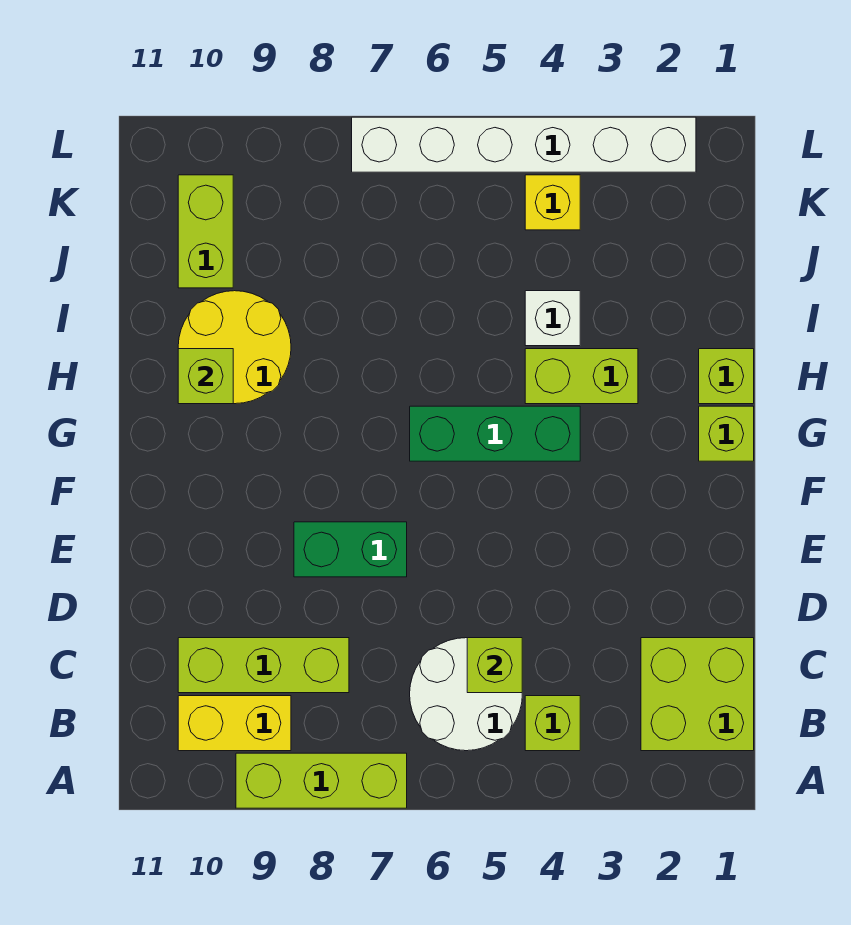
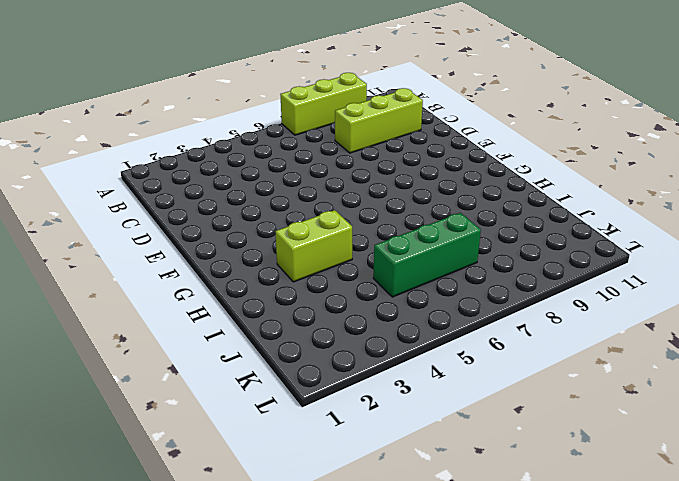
green 1x3 brick [373,213,481,297] -> green 1x3 brick moved to [410,406,580,461]
none -> lime 2x2 brick [641,638,754,751]
none -> lime 1x1 brick [525,696,580,751]
none -> white 2x2 round brick [410,638,522,751]

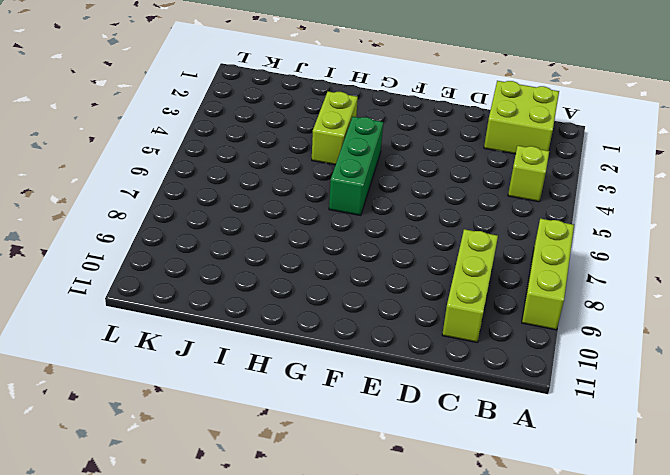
none -> white 2x2 round brick [410,638,522,751]
none -> yellow 1x2 brick [178,696,291,751]
none -> green 1x2 brick [294,522,407,577]

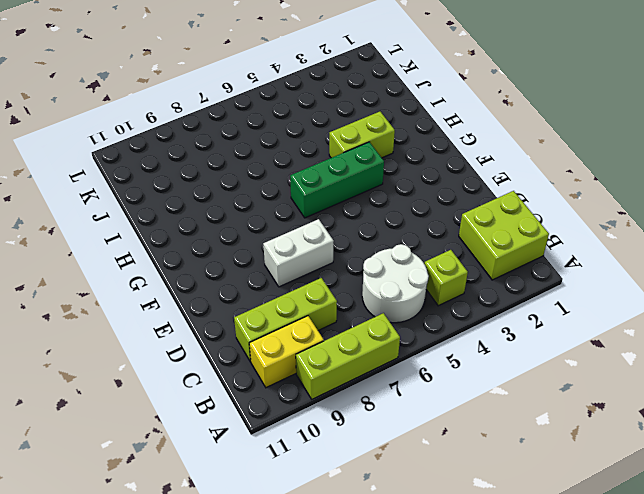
white 1x2 brick [263,219,334,287] -> green 1x2 brick [294,522,407,577]
none -> lime 1x1 brick [699,406,754,461]
none -> lime 1x1 brick [699,349,754,404]
none -> yellow 2x2 round brick [178,291,291,404]

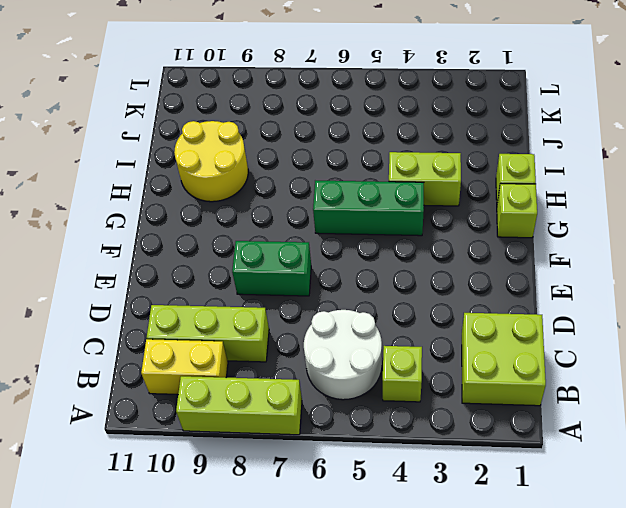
none -> white 1x1 brick [525,291,580,346]
none -> lime 1x2 brick [178,175,233,288]
none -> yellow 1x1 brick [525,175,580,230]

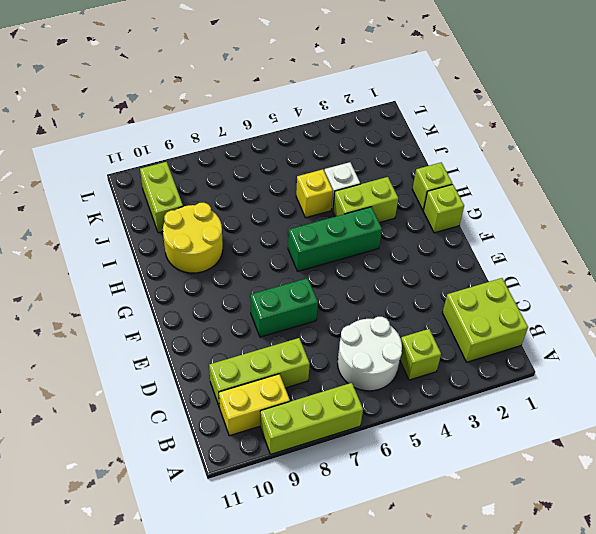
yellow 1x1 brick [296,169,333,218] -> yellow 1x1 brick moved to [525,175,580,230]
none -> white 1x6 brick [352,117,696,172]
none -> lime 1x1 brick [467,638,522,693]
none -> lime 1x1 brick [178,349,233,404]

